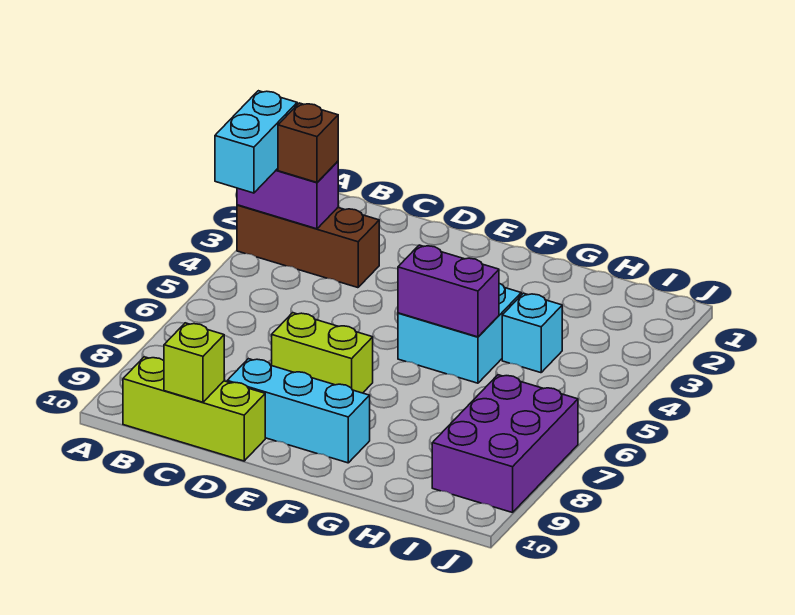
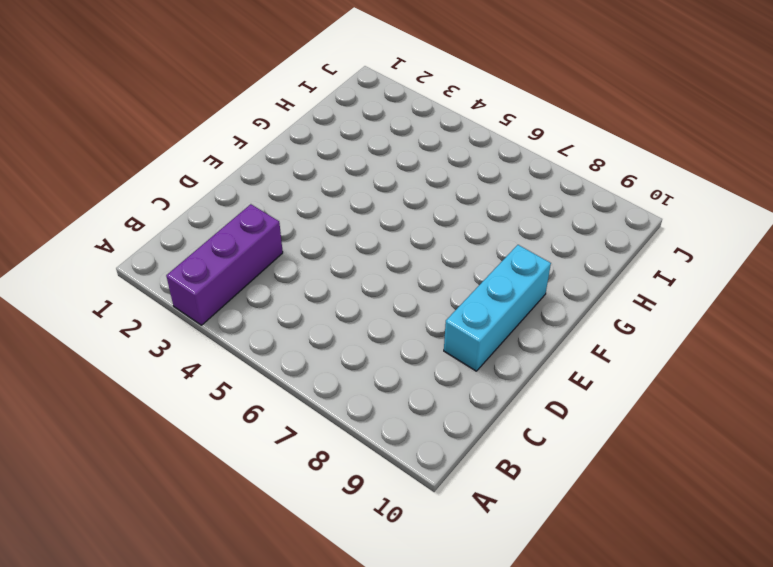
purple 1x3 brick [166,204,283,325] -> brown 1x3 brick [237,205,379,288]
none -> lime 1x3 brick [123,357,265,461]
none -> lime 1x2 brick [272,313,373,393]
none -> cyan 2x2 brick [398,283,521,383]

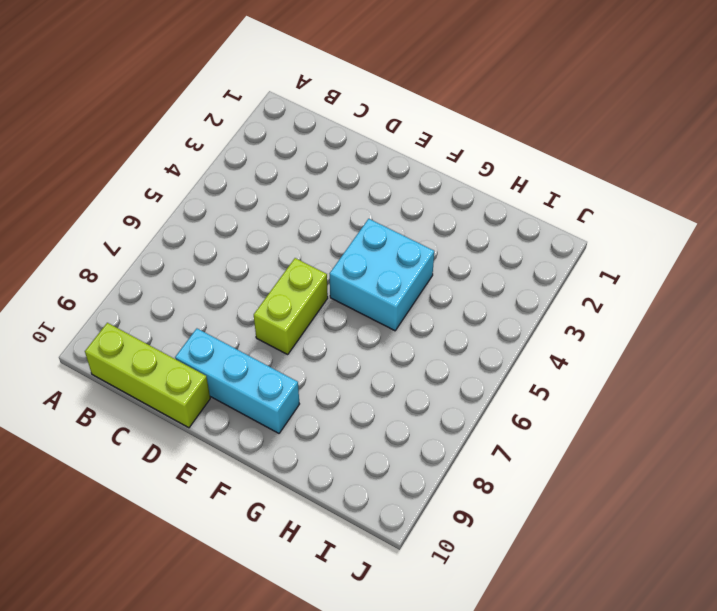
lime 1x2 brick [254,258,328,354] -> lime 1x2 brick turned to [272,313,373,393]
none -> brown 1x3 brick [237,205,379,288]
none -> cyan 1x1 brick [502,293,562,373]
none -> purple 2x3 brick [432,375,578,513]

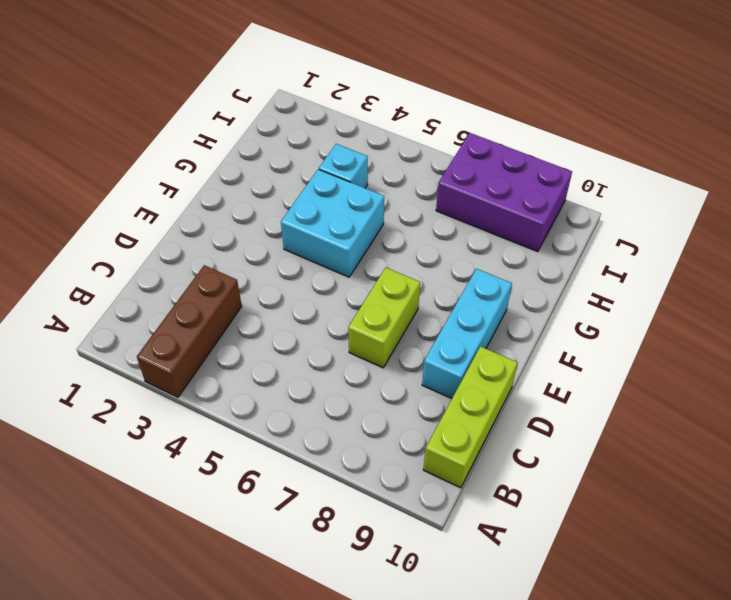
none -> purple 1x2 brick [237,161,338,229]
none -> lime 1x1 brick [164,323,224,402]
none -> purple 1x2 brick [398,245,499,337]

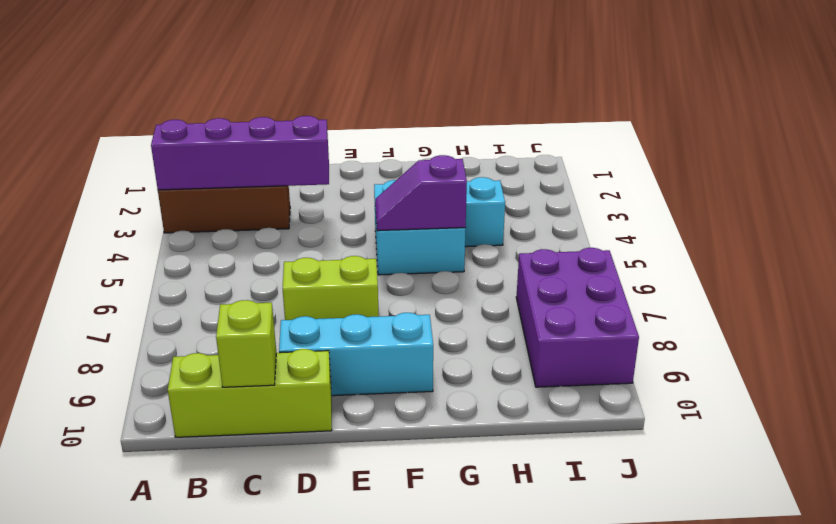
purple 1x4 brick [151,116,329,190] -> purple 1x2 brick [237,161,338,229]
purple 1x2 slope [375,155,467,231] -> purple 1x2 brick [398,245,499,337]
none -> cyan 1x2 brick [215,91,297,193]
none -> brown 1x1 brick [278,103,338,182]

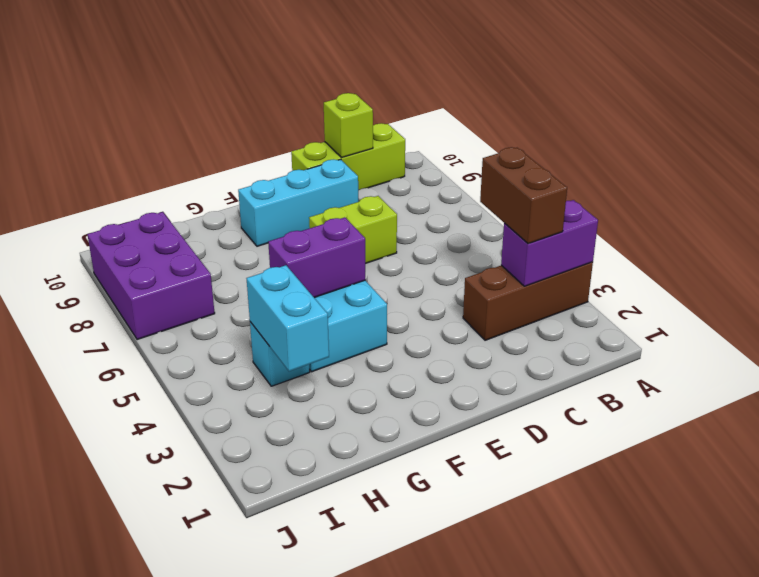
brown 1x2 brick [480,147,567,244] -> brown 1x1 brick [278,103,338,182]
cyan 1x2 brick [246,265,329,371] -> cyan 1x2 brick moved to [215,91,297,193]

